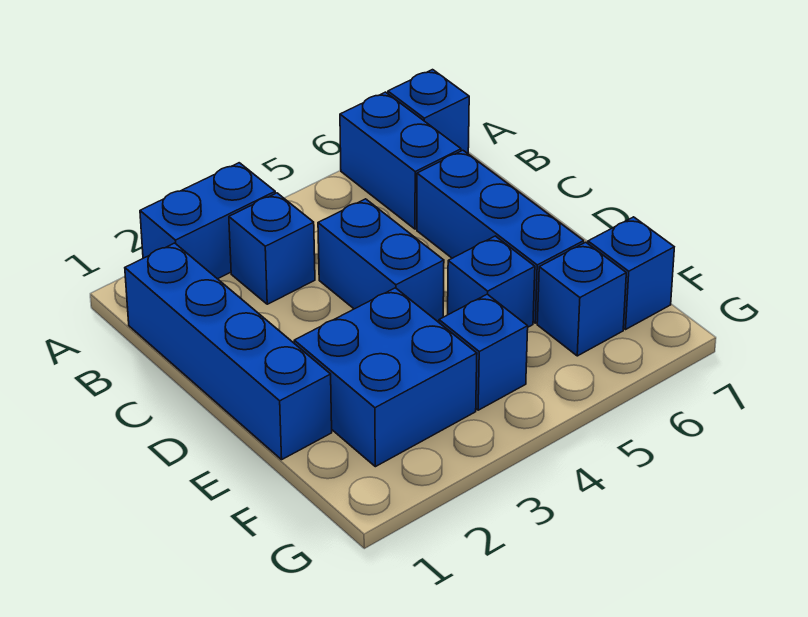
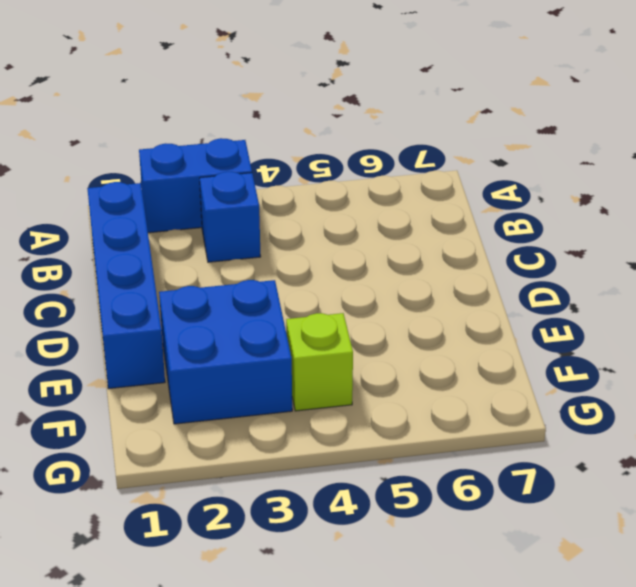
lime 1x1 brick [286,313,353,411] -> blue 1x1 brick [439,294,528,410]
none -> blue 1x2 brick [340,92,461,229]
none -> blue 1x1 brick [388,70,469,154]
none -> blue 1x2 brick [318,199,444,321]

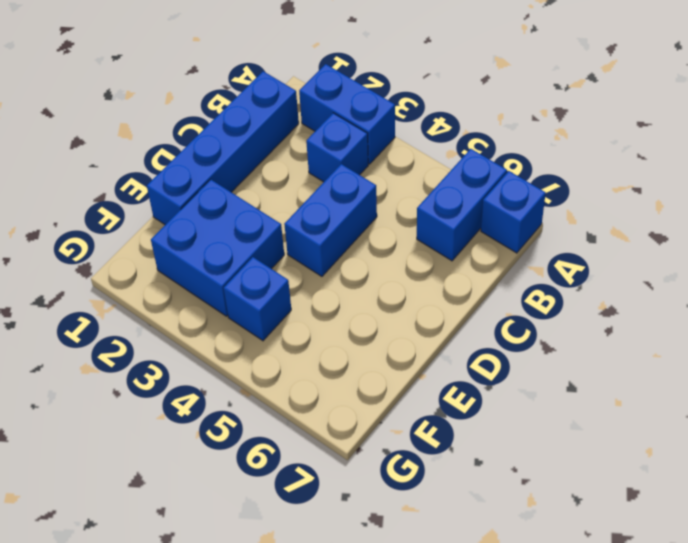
none -> blue 1x3 brick [417,150,584,323]
none -> blue 1x1 brick [448,236,535,327]
none -> blue 1x1 brick [537,242,626,356]

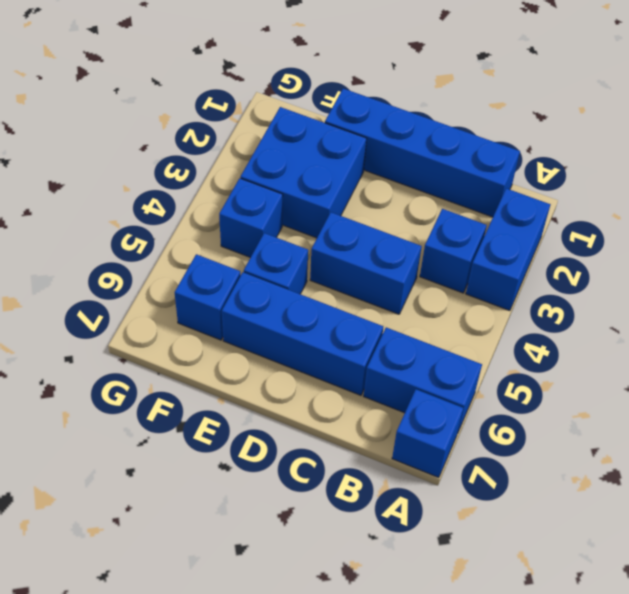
none -> blue 1x1 brick [588,217,674,329]

